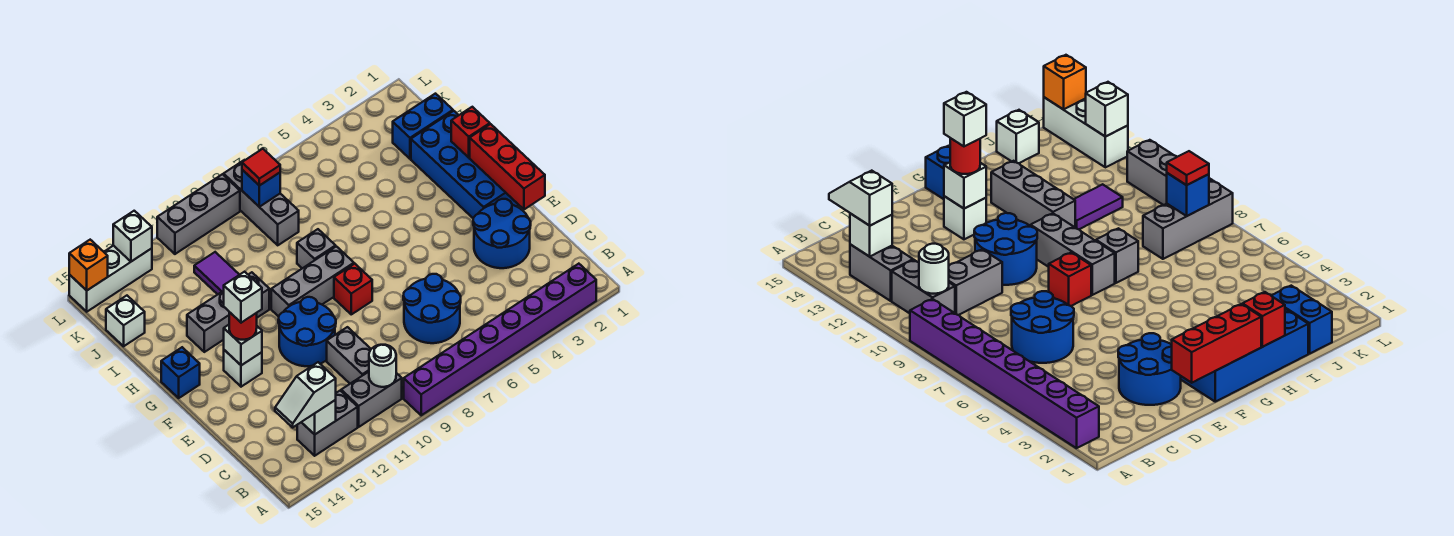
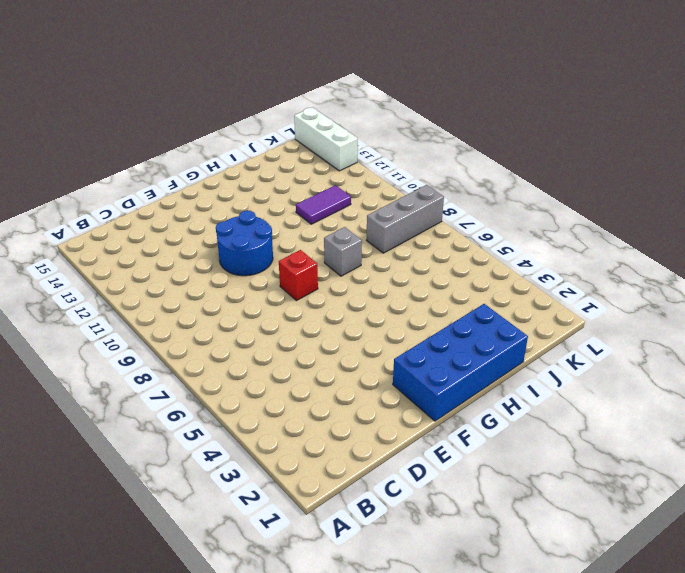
none -> purple 1x8 brick [404,264,596,415]
none -> grey 1x2 brick [341,372,402,427]
none -> grey 1x2 brick [297,391,358,456]
none -> blue 2x2 round brick [403,274,461,343]

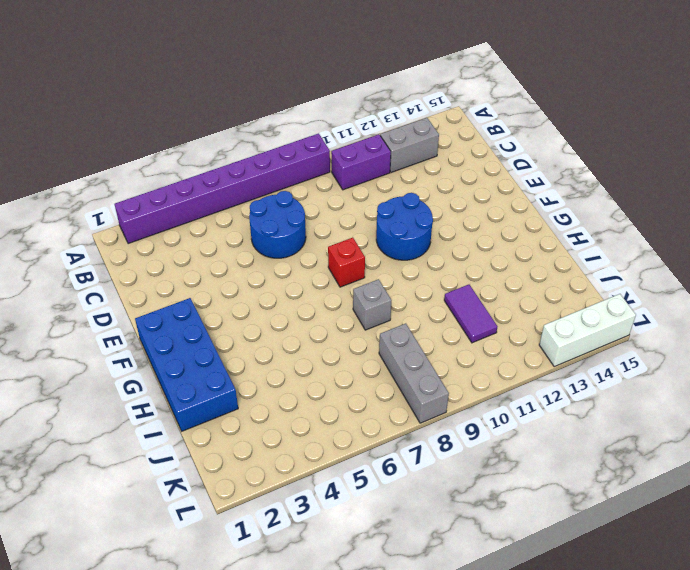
purple 1x2 brick [331,134,391,190] -> grey 1x2 brick [341,372,402,427]
none -> grey 1x2 brick [327,327,371,384]
none -> blue 2x2 round brick [473,199,531,268]
none -> white 1x1 brick [224,350,262,387]
none -> grey 1x3 brick [271,246,354,317]

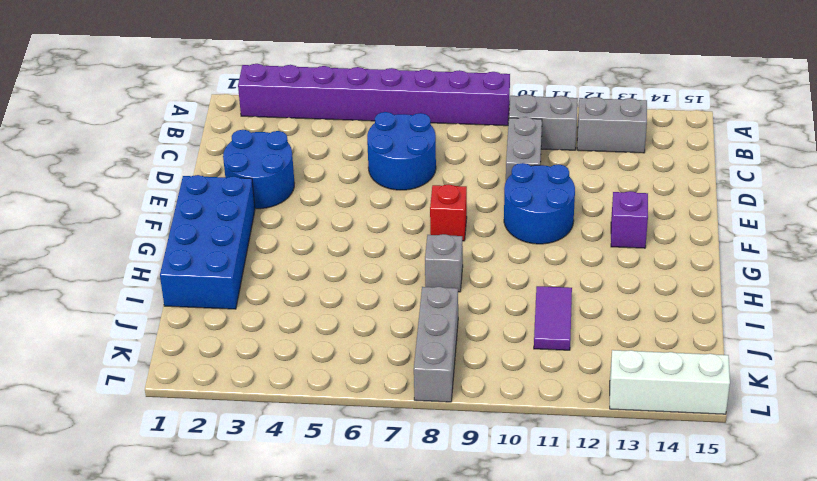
purple 1x1 brick [611,191,648,248] -> white 1x1 brick [224,350,262,387]
none -> grey 1x3 brick [271,246,354,317]
none -> blue 1x1 brick [161,347,200,398]
none -> grey 1x3 brick [187,272,269,352]
none -> blue 1x2 brick [393,94,453,159]

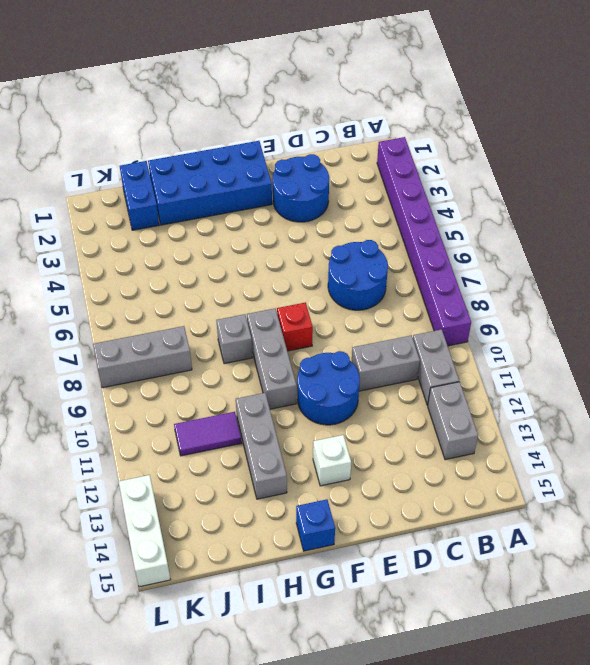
none -> white 1x1 brick [106,296,145,346]
none -> grey 1x3 brick [157,174,240,254]
none -> white 1x1 round brick [369,345,396,387]
none -> white 1x1 brick [302,400,336,435]

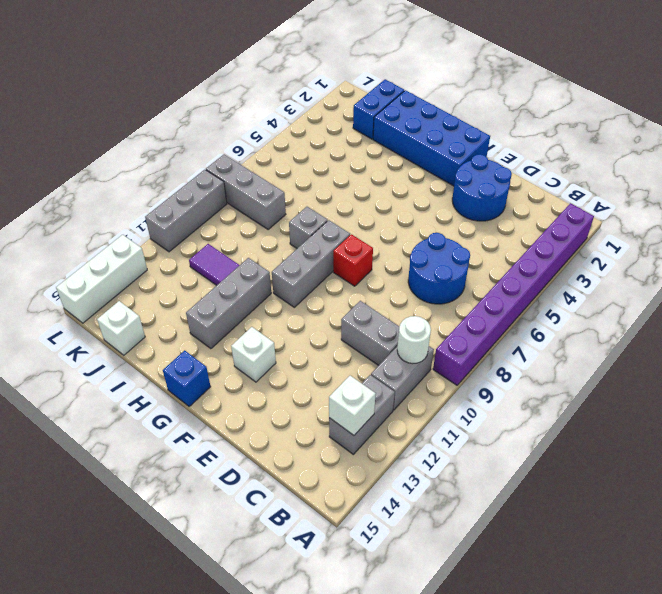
none -> blue 2x2 round brick [278,297,336,366]
none -> red 1x3 brick [470,124,545,209]
none -> white 1x1 brick [224,325,262,365]
none -> red 1x1 brick [451,107,490,158]

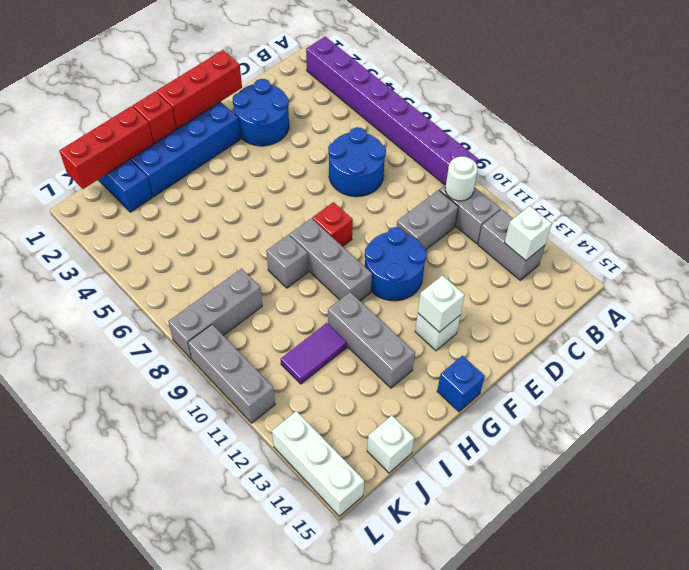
red 1x3 brick [59,106,153,189] -> none
none -> blue 1x1 brick [242,170,280,207]
none -> white 1x1 brick [113,211,152,261]
none -> orange 1x1 brick [69,240,108,290]
none -> white 1x2 slope [275,362,336,427]

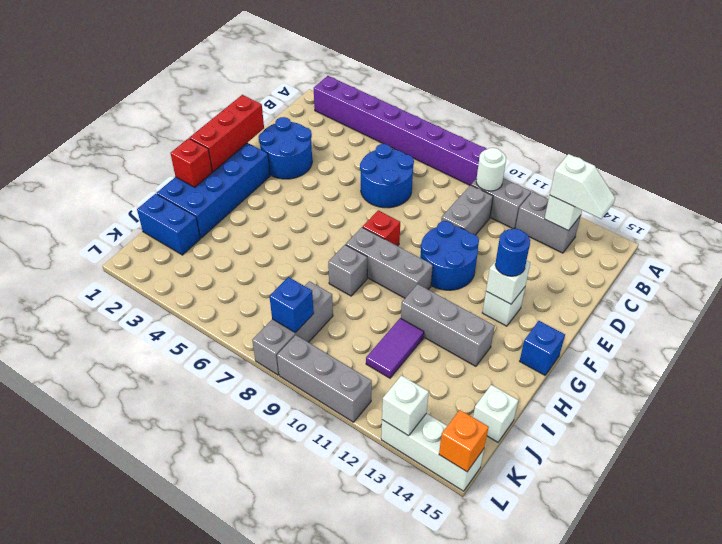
blue 1x1 round brick [495,229,530,276] -> red 1x1 round brick [229,312,257,340]
none -> red 1x1 tile [242,149,280,186]
none -> white 1x1 brick [224,272,262,323]

